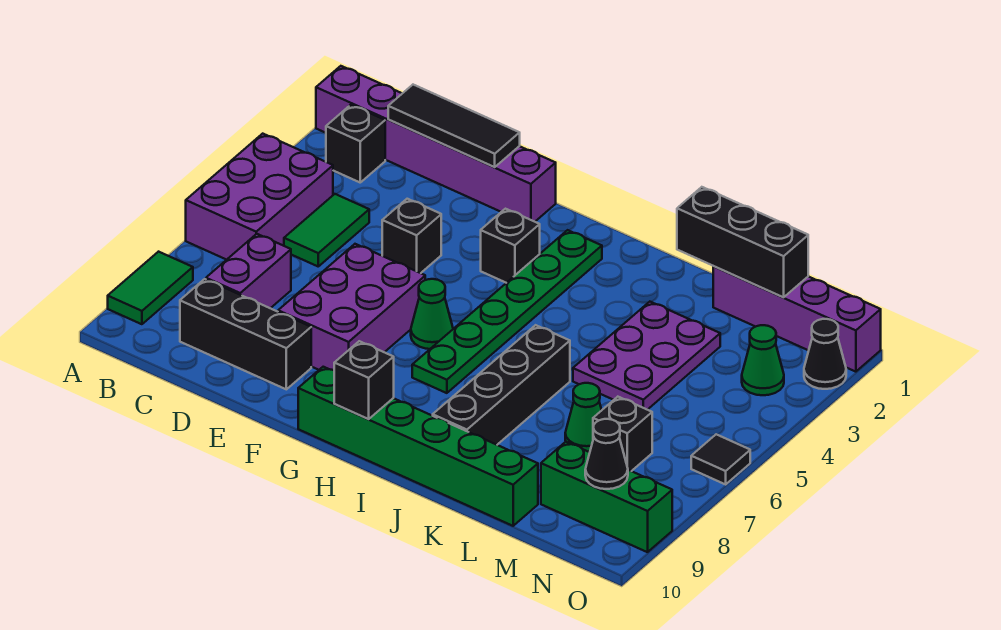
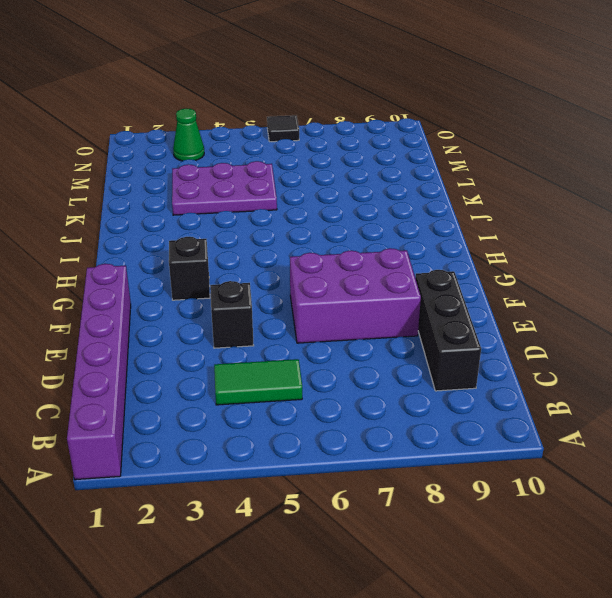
none -> purple 2x3 brick [186,134,333,260]
none -> green 1x2 tile [108,252,193,324]
none -> black 1x1 brick [326,105,385,182]

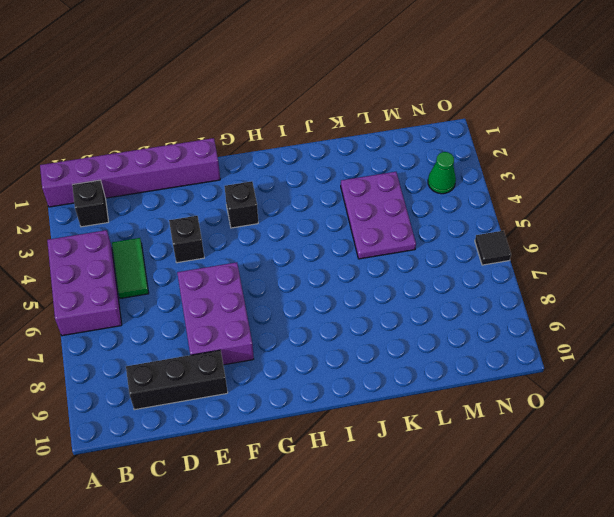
none -> green 1x2 tile [108,252,193,324]
none -> purple 1x2 brick [206,234,291,308]
none -> green 1x1 cone [411,279,453,349]

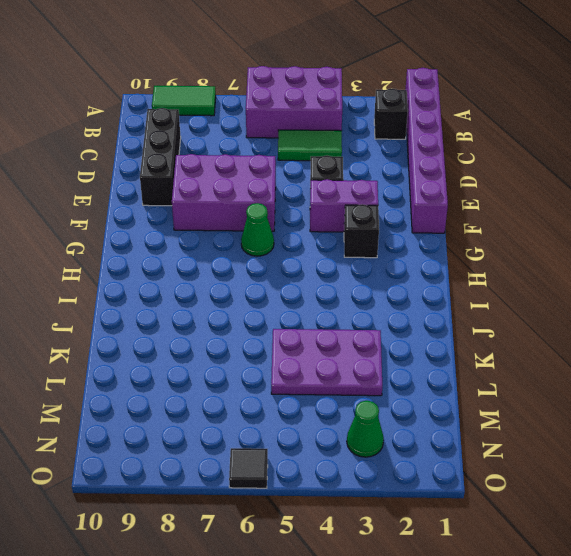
purple 1x2 brick [310,179,378,232] -> purple 1x2 brick moved to [206,234,291,308]
none -> green 1x6 brick [298,367,538,526]
none -> green 1x6 plate [412,230,602,393]
none -> black 1x4 brick [433,325,570,445]

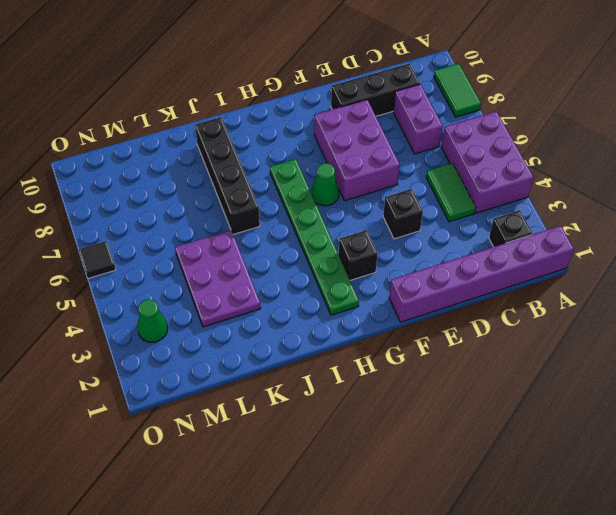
none -> green 1x6 brick [298,367,538,526]
none -> purple 1x4 brick [713,266,881,372]
none -> green 1x1 cone [565,383,602,452]

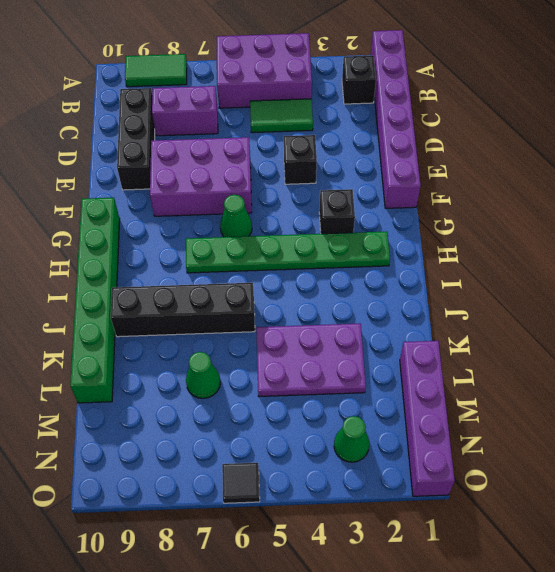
none -> black 1x1 brick [593,397,652,471]
none -> green 1x3 brick [541,442,672,552]
none -> black 1x1 cone [804,319,846,389]

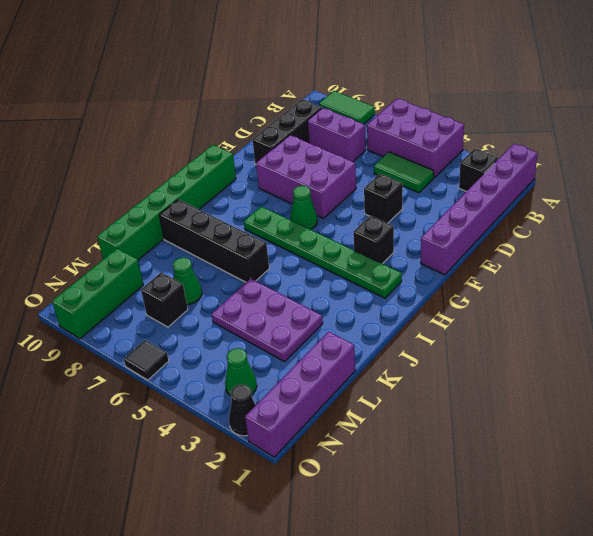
none -> black 1x3 tile [388,85,520,167]
none -> black 1x1 brick [334,341,394,419]
none -> black 1x3 brick [677,187,808,297]

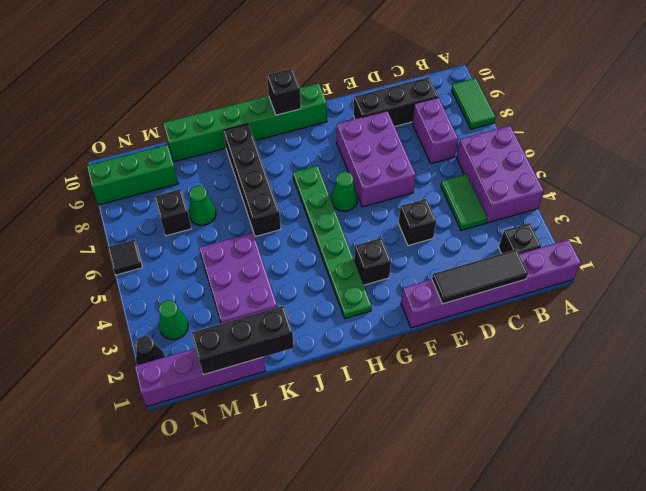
none -> black 1x1 cone [585,419,628,489]

